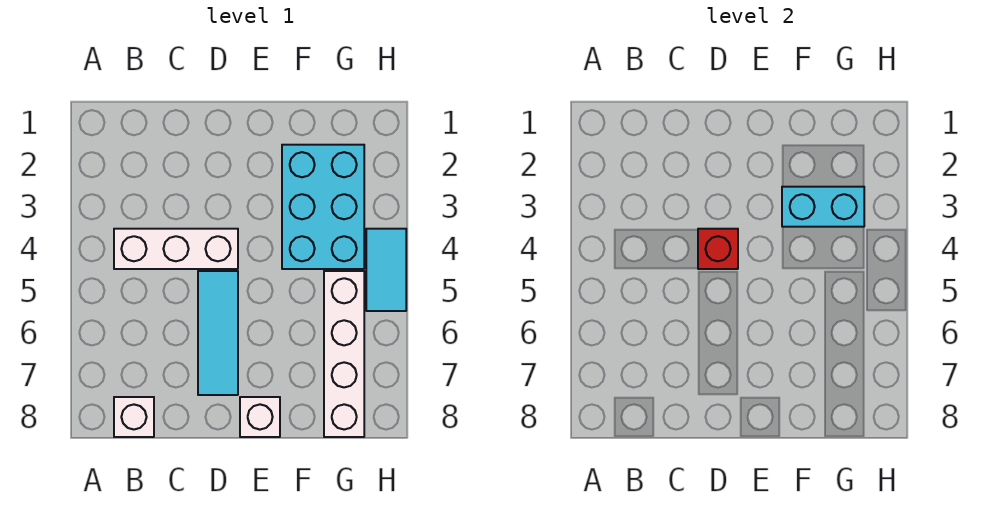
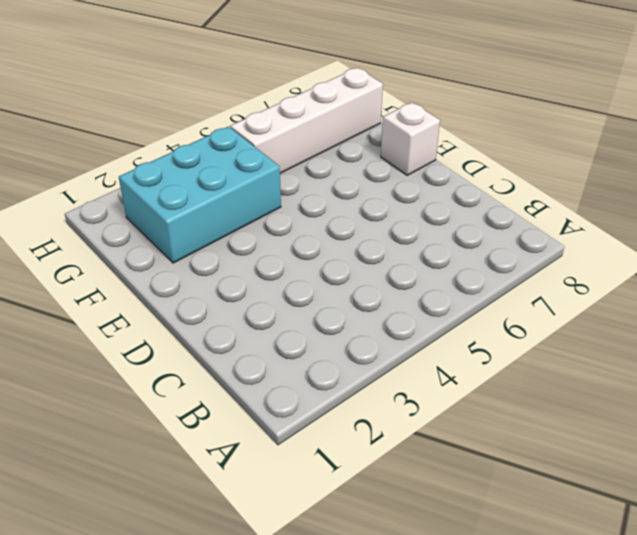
none -> white 1x3 brick [114,229,238,269]
none -> white 1x1 brick [114,397,154,437]

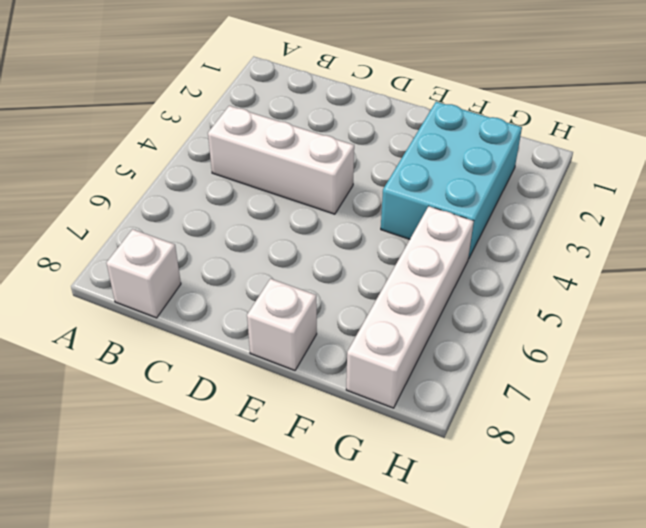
none -> cyan 1x3 tile [198,271,238,395]
none -> cyan 1x2 tile [366,229,406,311]

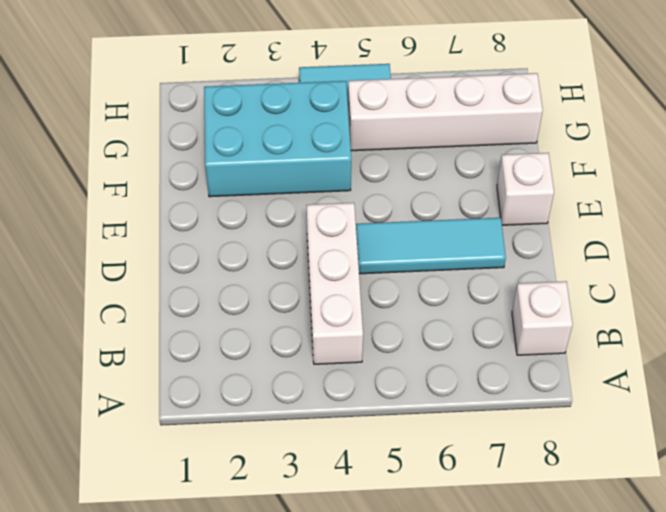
none -> red 1x1 brick [698,229,738,269]
none -> cyan 1x2 brick [782,187,864,227]

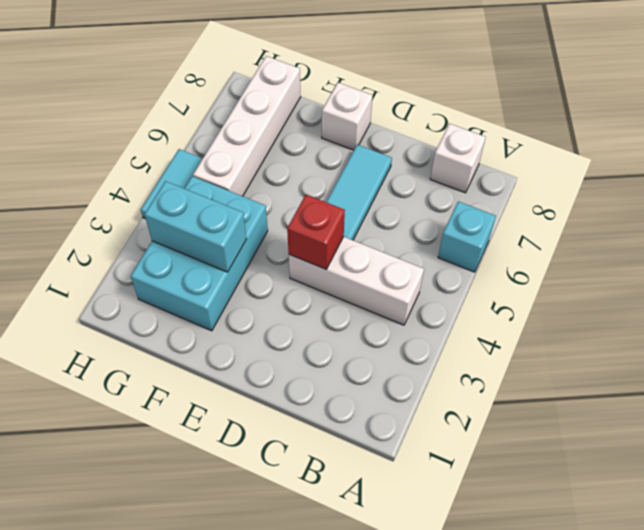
cyan 1x1 brick [438,201,496,272] -> none

